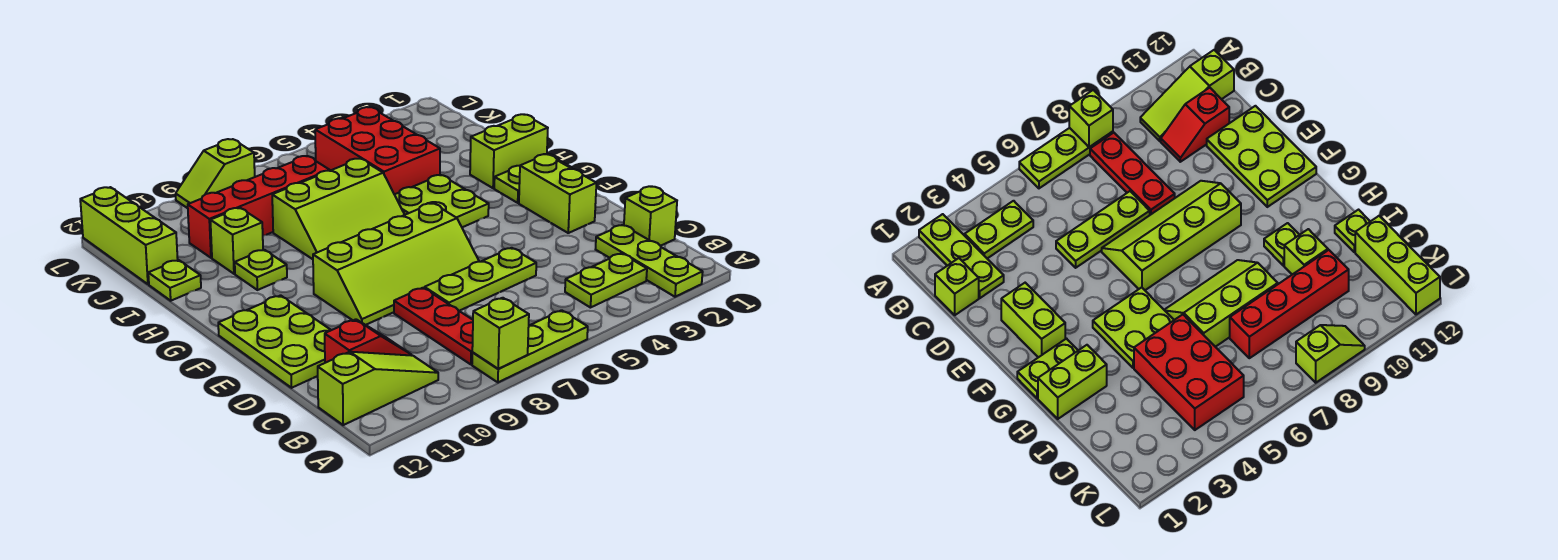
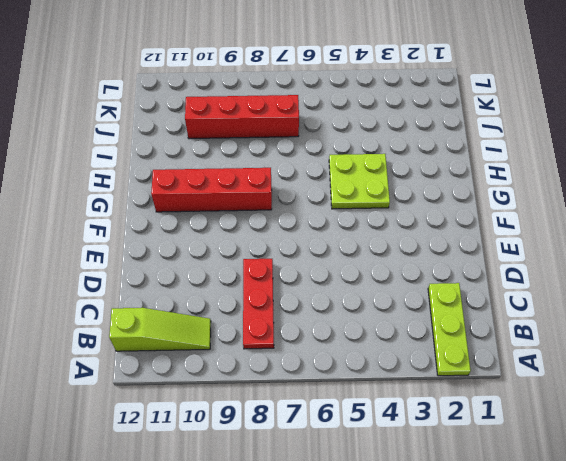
red 1x4 brick [151,168,272,212] -> none
none -> lime 1x3 plate [472,310,588,382]
none -> lime 1x2 plate [565,253,647,308]
none -> lime 1x1 brick [624,186,677,246]

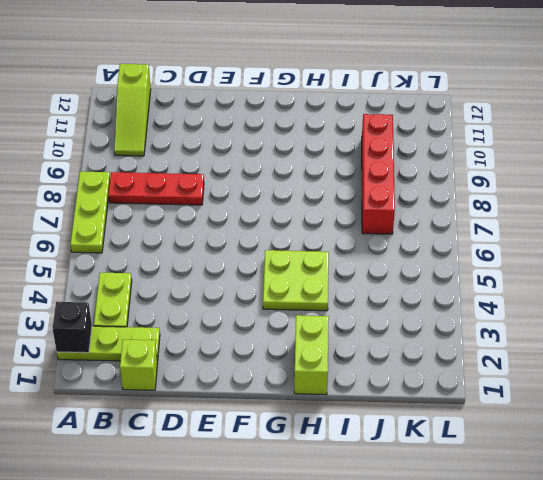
black 1x1 brick [53,302,92,353] -> none
none -> red 1x2 slope [325,319,412,363]
none -> lime 1x3 plate [424,248,536,311]
none -> lime 2x3 plate [218,295,331,388]

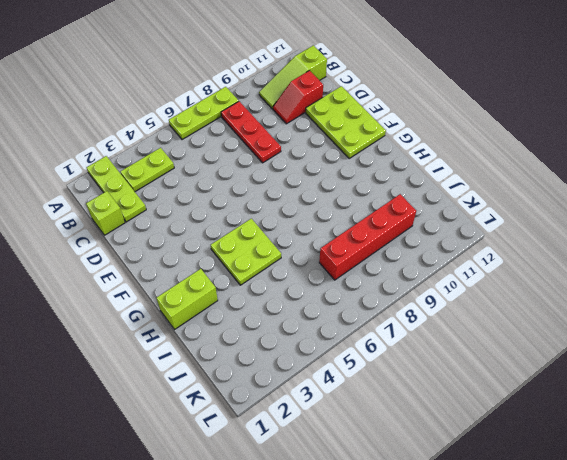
none -> lime 1x3 plate [424,248,536,311]
none -> lime 1x2 brick [519,154,596,233]
none -> lime 2x4 slope [313,203,479,325]

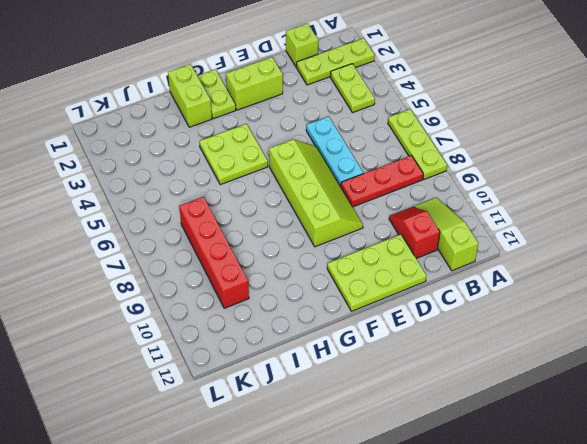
cyan 1x3 plate [306,116,363,187] -> lime 1x3 plate [424,248,536,311]
none -> lime 2x3 slope [272,159,405,259]
none -> lime 1x1 plate [235,250,287,290]
none -> red 2x3 brick [315,107,440,194]

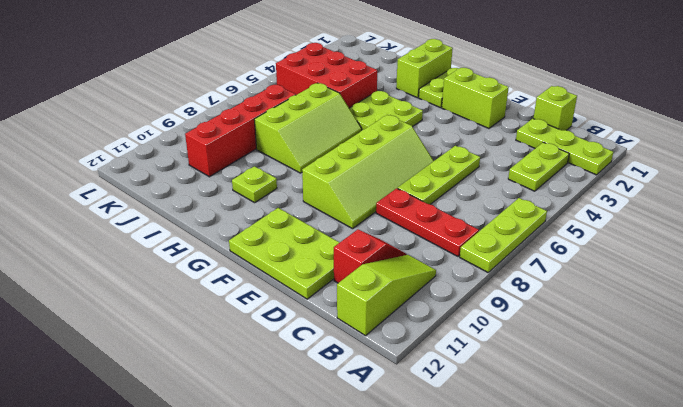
none -> lime 1x1 brick [210,208,263,274]
none -> lime 1x1 plate [148,260,201,301]
none -> lime 1x3 brick [80,187,178,284]

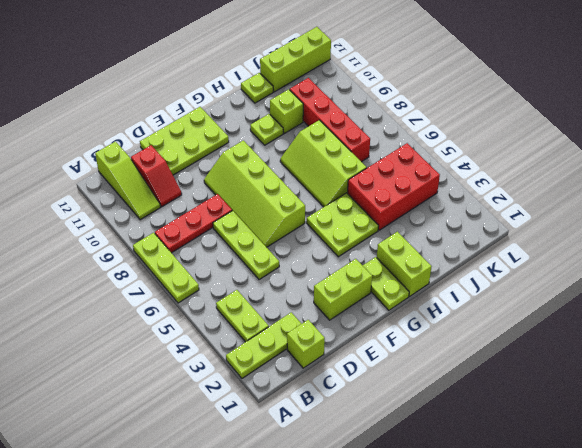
none -> lime 1x2 slope [176,139,255,208]
none -> lime 1x1 brick [472,298,529,369]

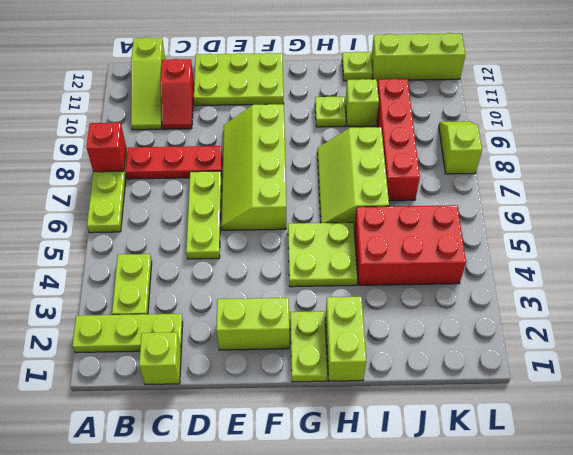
red 1x1 brick [86,123,126,172] -> lime 1x1 brick [472,298,529,369]

